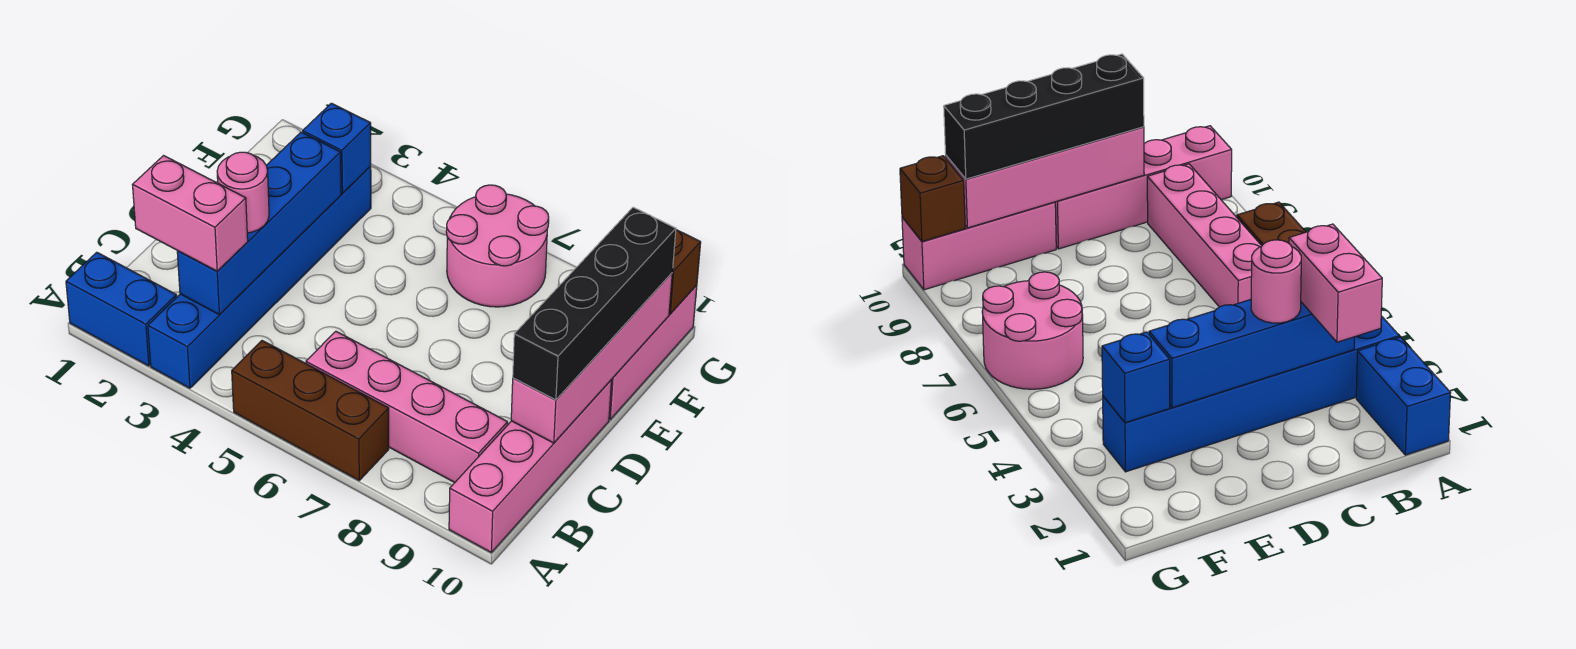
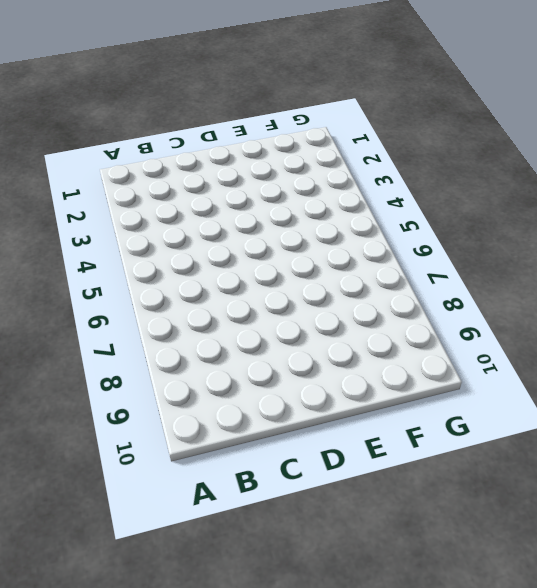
none -> blue 1x2 brick [66,252,177,366]
none -> blue 1x6 brick [148,166,371,388]
none -> brown 1x3 brick [232,341,389,480]

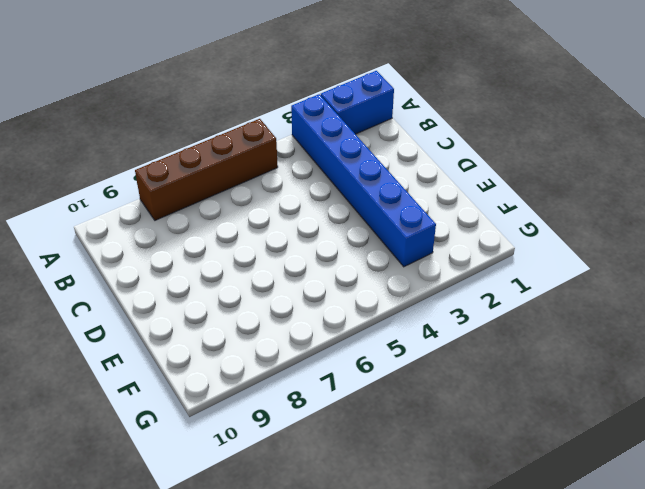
brown 1x4 brick [135,119,278,220] -> brown 1x3 brick [232,341,389,480]
none -> pink 1x4 brick [449,380,612,552]
none -> pink 1x4 brick [306,331,508,482]
none -> pink 1x3 brick [609,285,697,419]

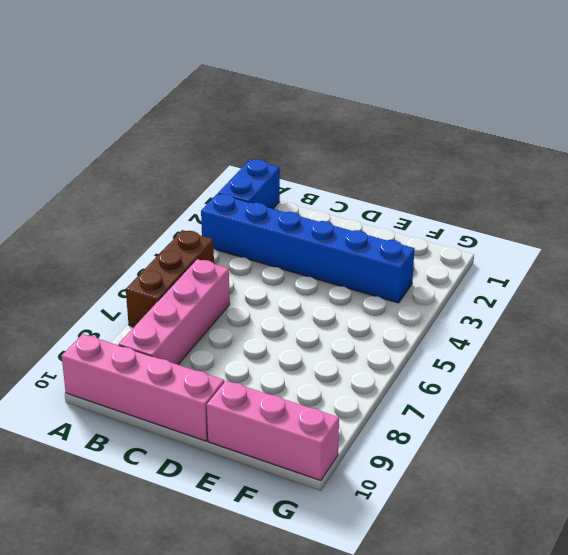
none -> pink 2x2 round brick [446,185,549,307]
none -> blue 1x4 brick [177,132,341,314]
none -> pink 1x4 brick [511,273,672,443]

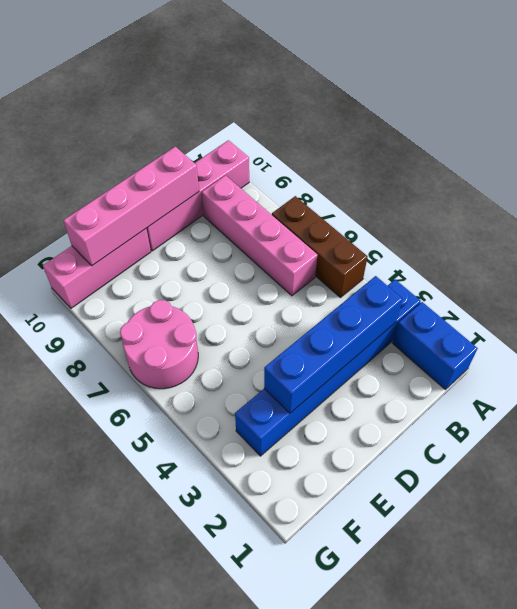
none -> blue 1x1 brick [303,103,371,193]
none -> brown 1x1 brick [669,230,701,314]
none -> pink 1x2 brick [133,156,248,271]

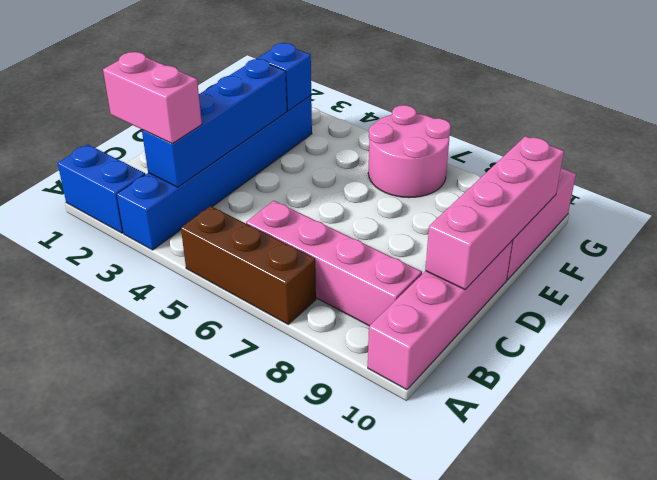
none -> brown 1x1 brick [669,230,701,314]
none -> pink 1x1 round brick [217,152,269,233]
none -> black 1x4 brick [513,207,676,400]

